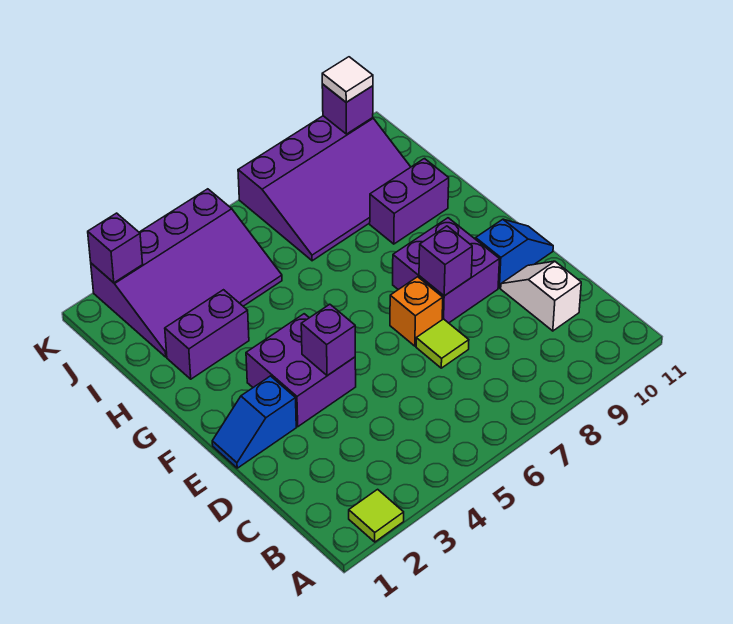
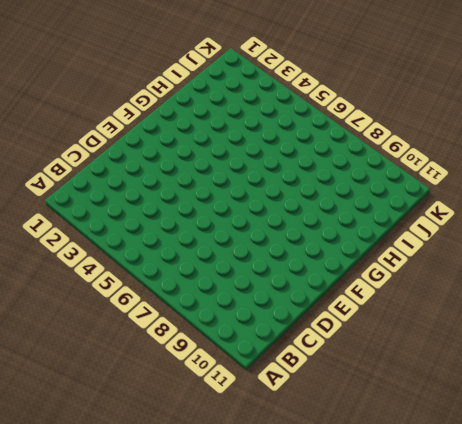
none -> lime 1x1 tile [349,489,404,542]
none -> white 1x2 slope [501,261,581,331]
none -> lime 1x1 tile [416,319,469,368]

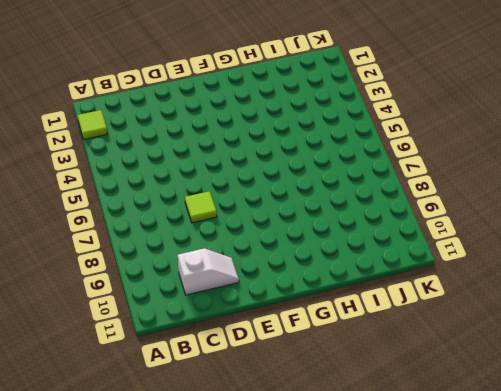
none -> blue 1x2 slope [212,376,296,468]
none -> purple 2x2 brick [246,314,356,427]
none -> orange 1x1 brick [390,277,443,346]

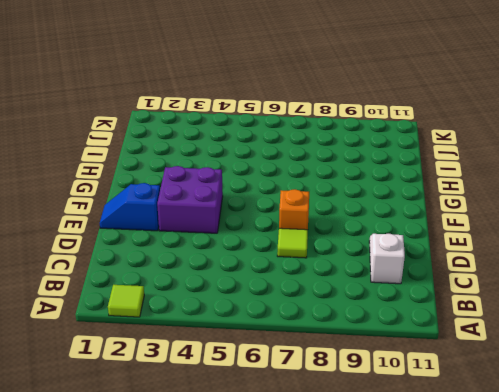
none -> purple 2x2 brick [393,218,499,323]
none -> blue 1x2 slope [476,219,553,288]
none -> purple 1x2 brick [165,290,249,379]

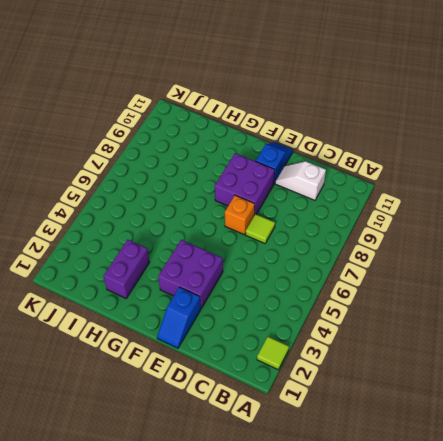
none -> purple 1x2 brick [370,159,449,244]
none -> purple 3x4 slope [91,189,282,357]
none -> purple 3x4 slope [238,116,410,261]

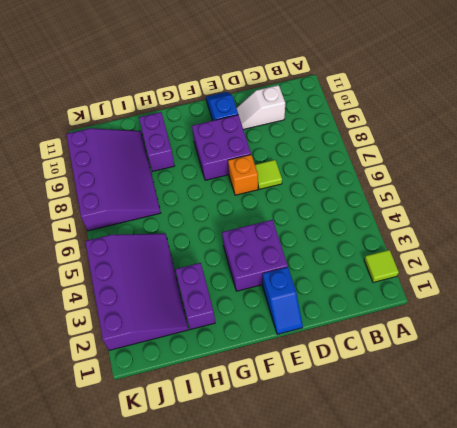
none -> purple 1x1 brick [301,304,355,376]
none -> purple 1x1 brick [419,226,472,296]
none -> purple 1x1 brick [88,213,143,283]

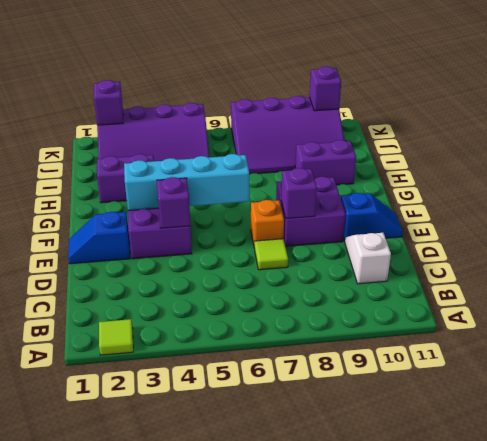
cyan 1x4 brick [124,154,249,211] -> none
none -> white 1x1 tile [322,57,373,102]

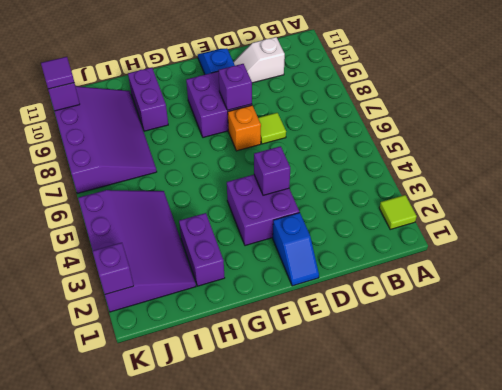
purple 1x1 tile [41,57,74,89] -> white 1x1 tile [322,57,373,102]

